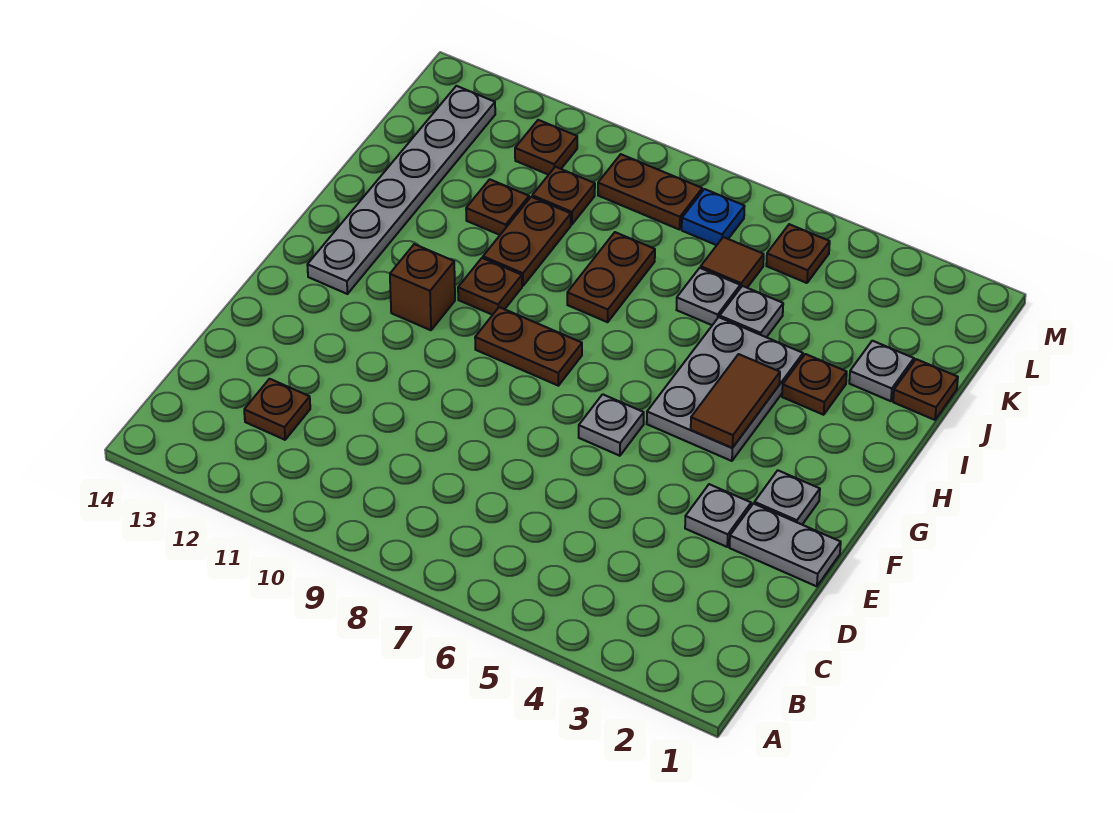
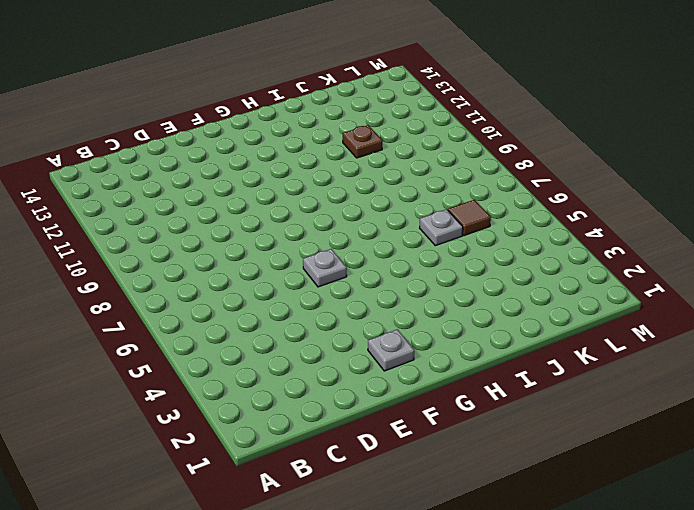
none -> brown 1x1 plate [244,379,310,440]
none -> grey 1x2 plate [730,504,841,586]
none -> grey 1x1 plate [685,484,751,547]

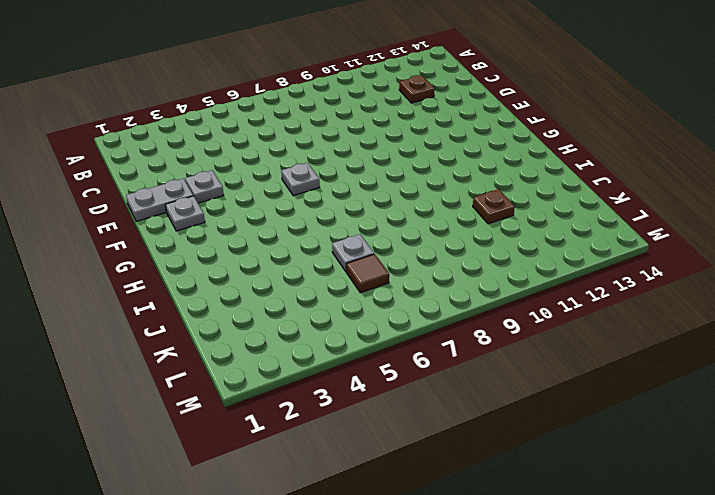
none -> grey 2x3 plate [647,317,803,461]
none -> brown 1x2 plate [475,307,582,386]
none -> brown 1x1 brick [390,244,455,330]

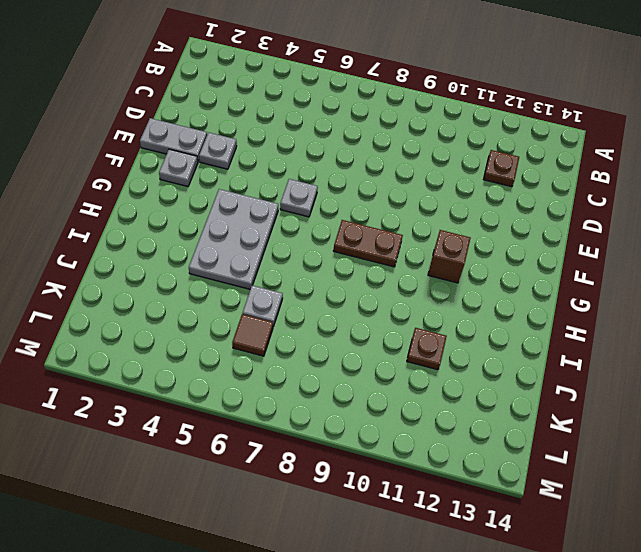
none -> grey 1x6 plate [307,86,495,294]
none -> brown 1x1 plate [458,258,522,315]
none -> brown 1x1 plate [782,354,847,415]

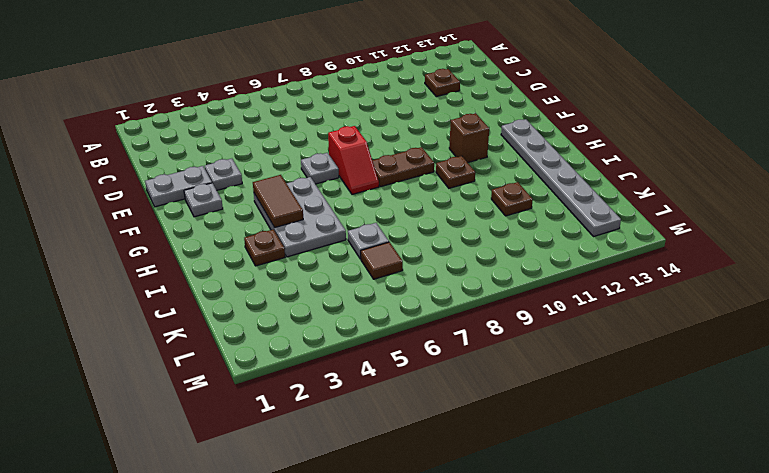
red 1x2 slope [328,126,379,194] -> none
none -> brown 1x2 plate [567,232,655,322]
none -> brown 1x2 plate [483,197,571,286]
none -> brown 1x1 plate [893,359,958,420]

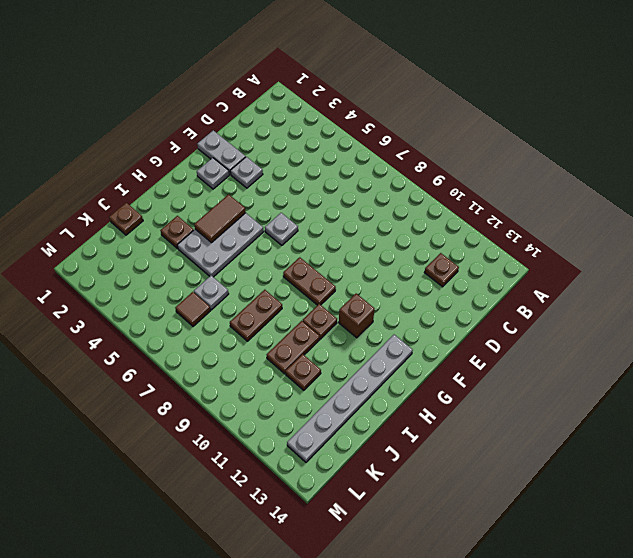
none -> grey 1x1 plate [849,341,914,401]
none -> grey 1x1 plate [720,286,783,337]
none -> brown 1x1 plate [532,167,595,225]

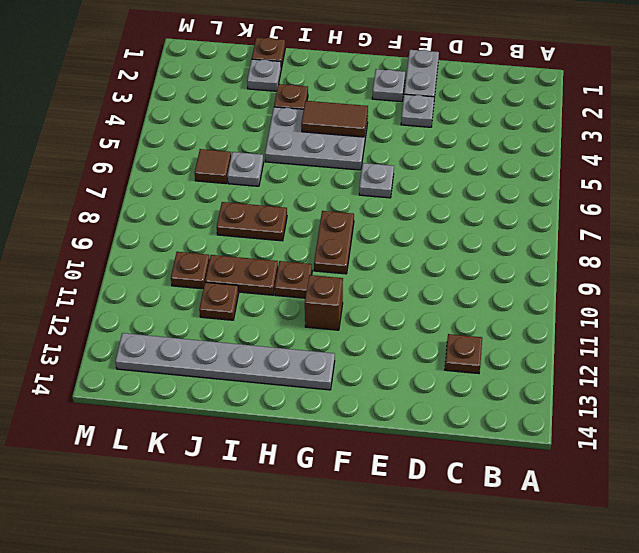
none -> grey 1x1 plate [720,286,783,337]
none -> brown 1x1 plate [766,224,830,283]
none -> blue 1x1 plate [682,189,745,245]

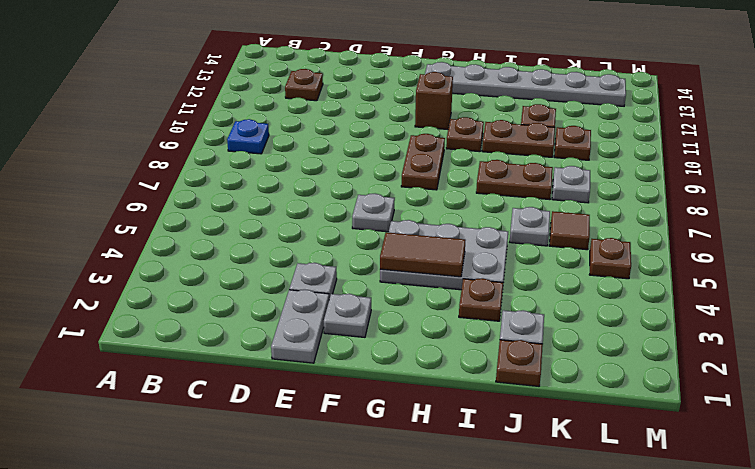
blue 1x1 plate [227,119,269,154] -> blue 1x1 plate moved to [682,189,745,245]
grey 1x1 plate [552,166,590,203] -> grey 1x1 plate moved to [720,286,783,337]
none -> brown 1x2 plate [598,154,702,230]
none -> brown 1x1 plate [515,120,577,175]

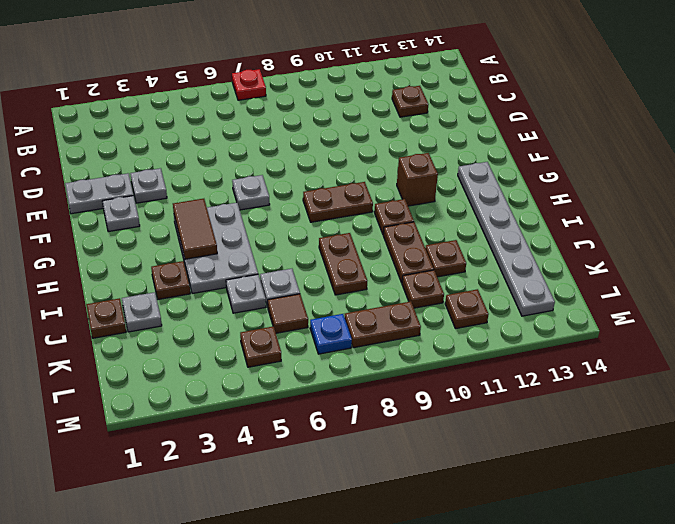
red 1x1 plate [232,69,266,100] -> none

